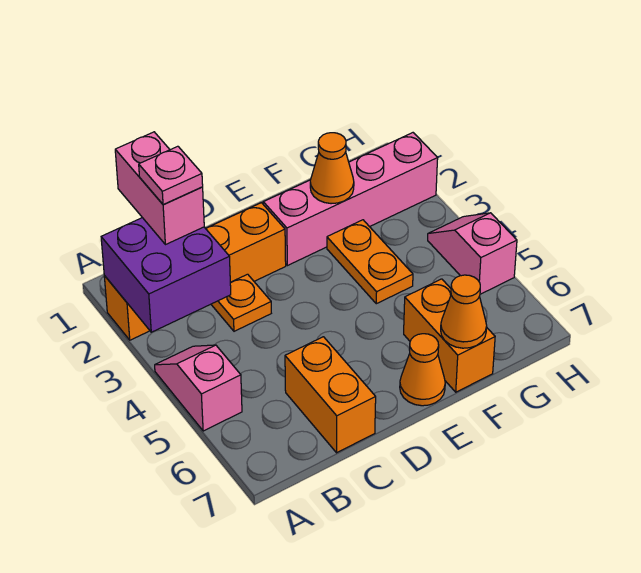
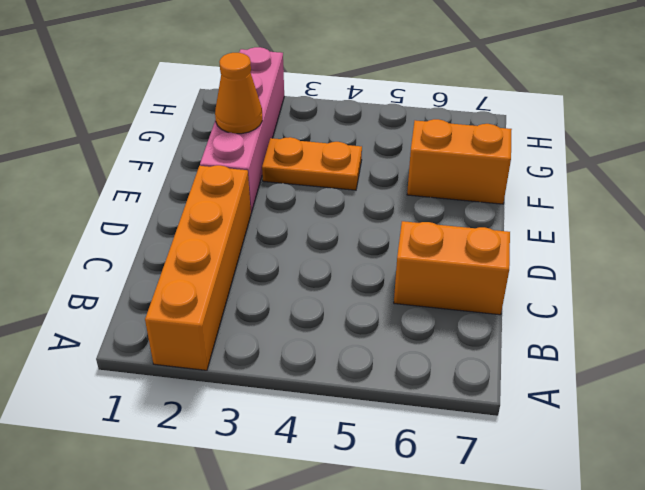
none -> pink 1x2 slope [155,345,242,431]
none -> orange 1x1 plate [211,274,271,331]
none -> orange 1x1 cone [400,334,445,406]

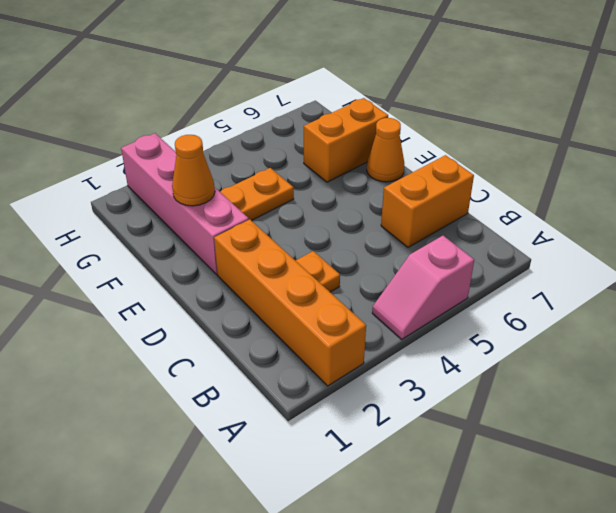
none -> pink 1x2 slope [428,213,517,294]
none -> purple 2x2 brick [101,218,231,332]
none -> orange 1x1 cone [441,275,487,348]

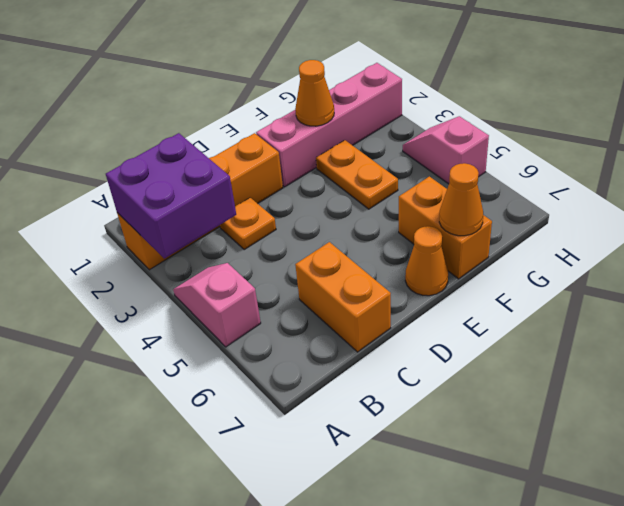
none -> pink 1x2 brick [115,132,204,245]
none -> pink 1x1 plate [139,146,203,205]

